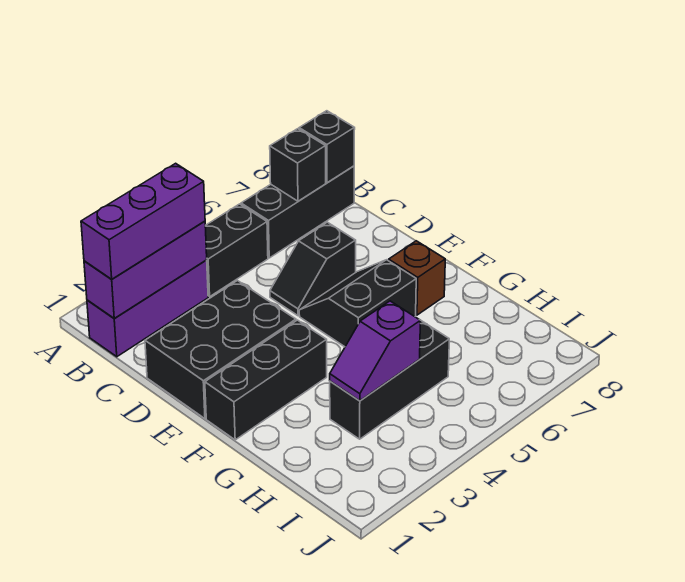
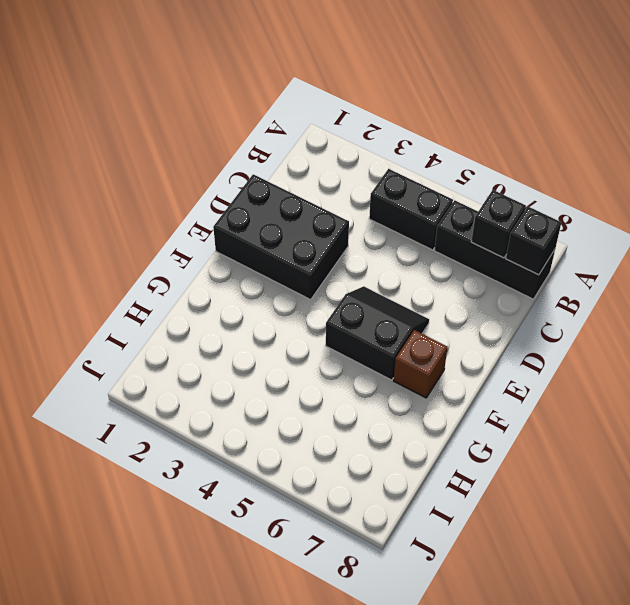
none -> purple 1x3 brick [87,260,208,357]
none -> black 1x2 slope [270,222,356,316]
none -> black 1x3 brick [205,320,327,440]

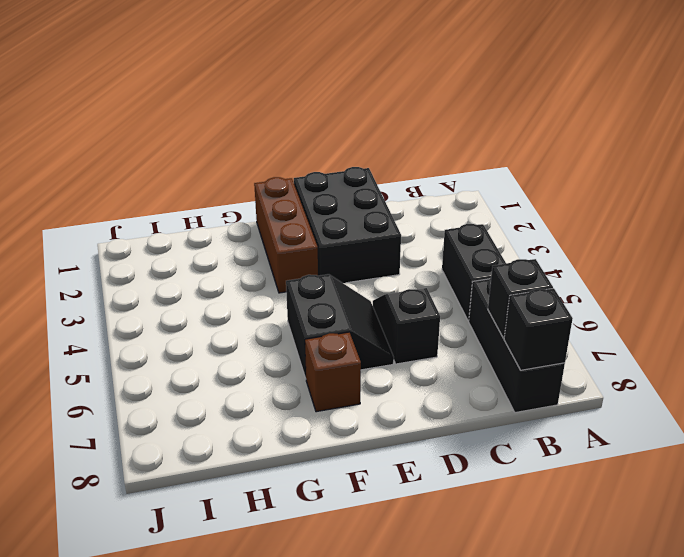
brown 1x3 brick [254,177,318,293] -> black 1x3 brick [205,320,327,440]
none -> purple 1x3 brick [87,260,208,357]
none -> black 1x3 brick [330,320,449,439]
none -> purple 1x3 brick [84,221,207,319]

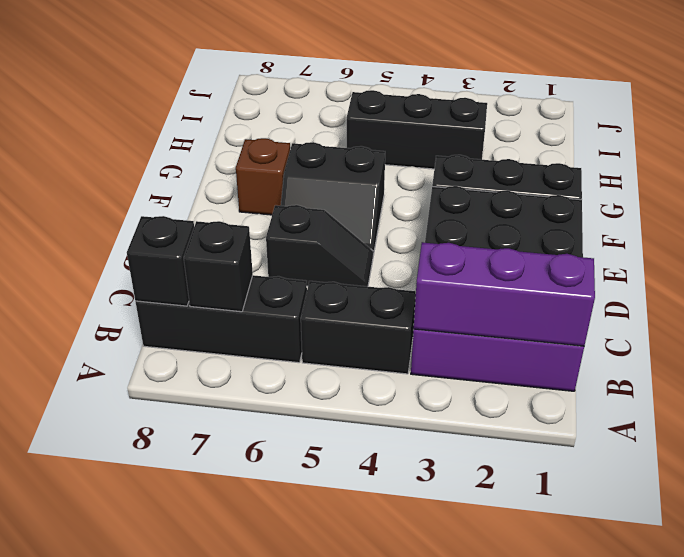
none -> purple 1x2 slope [330,301,420,401]
none -> purple 1x3 brick [81,163,205,279]

